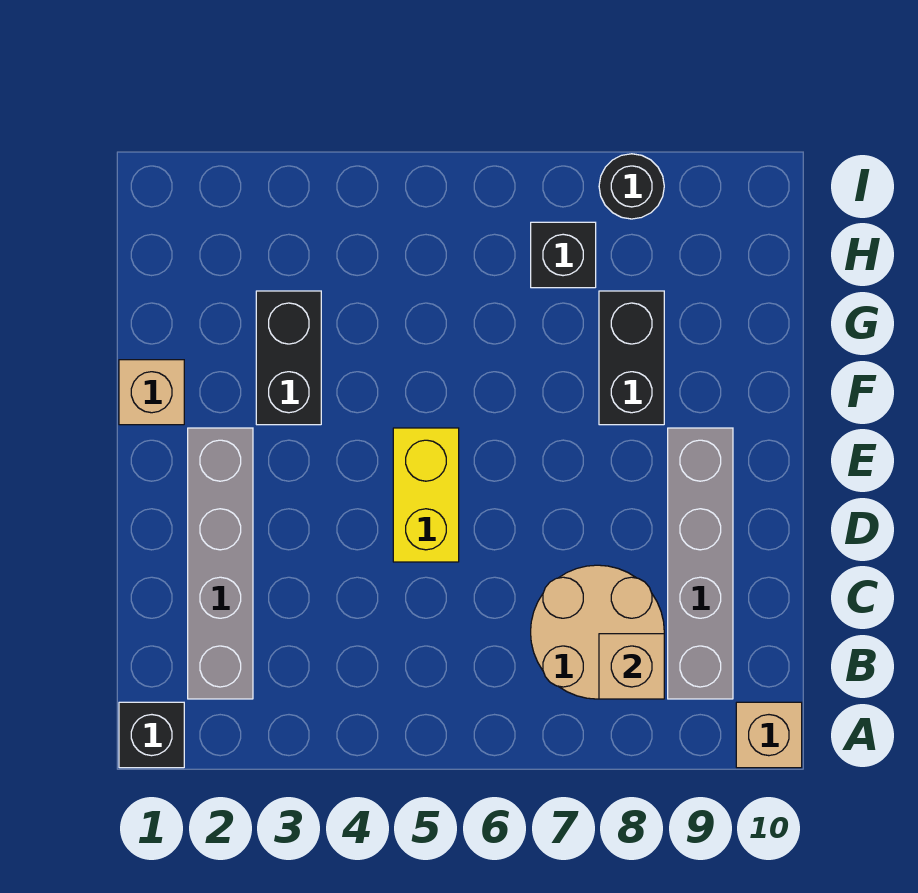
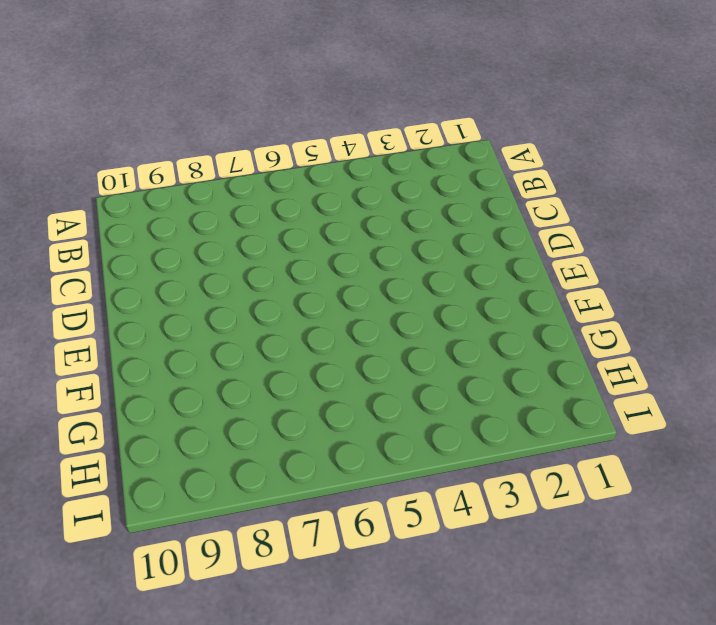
none -> black 1x1 brick [119,702,184,768]
none -> tan 1x1 brick [736,702,802,768]
none -> grey 1x4 brick [188,428,253,699]

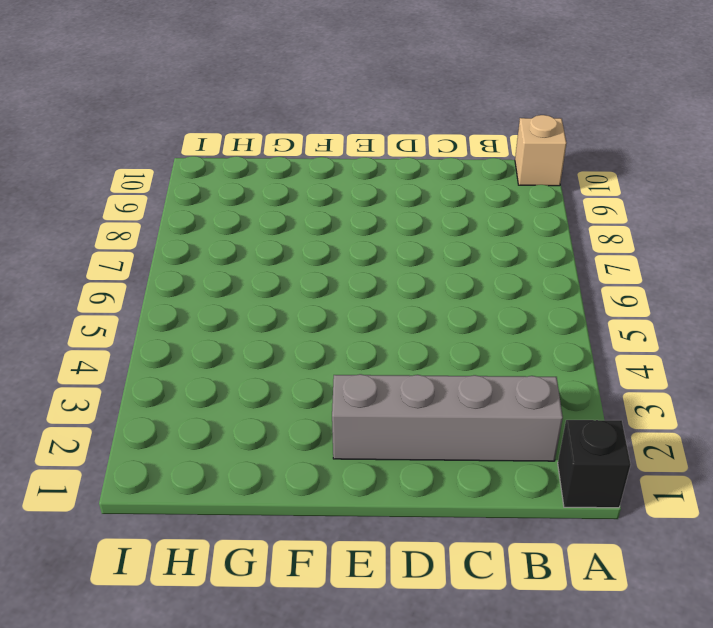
none -> tan 2x2 round brick [531,565,664,699]
none -> grey 1x4 brick [668,428,733,699]
none -> yellow 1x2 brick [393,428,459,562]

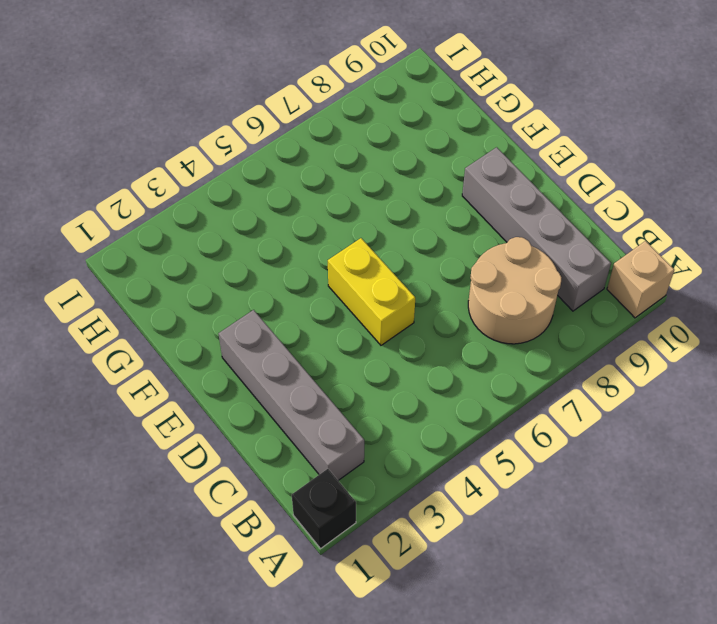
none -> tan 1x1 brick [119,360,184,425]
none -> black 1x2 brick [256,291,321,425]
none -> black 1x2 brick [599,291,664,425]

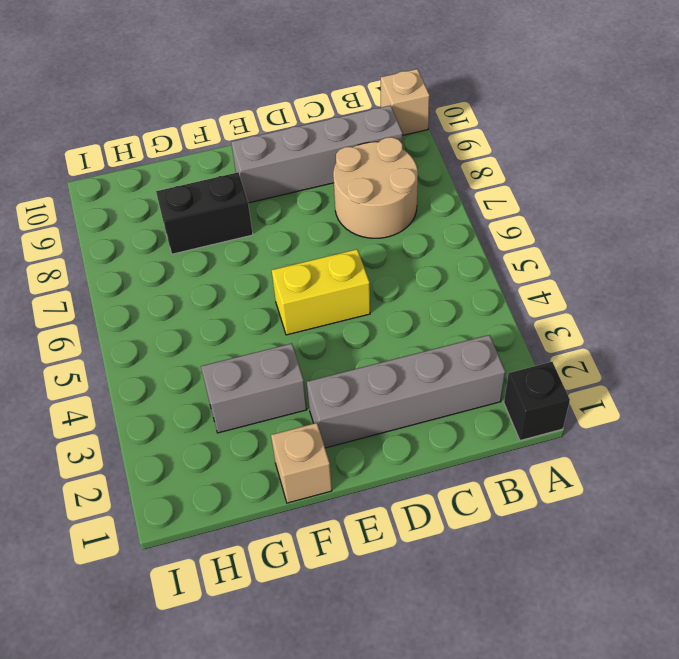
grey 1x2 brick [201,343,307,433] -> black 1x2 brick [256,291,321,425]
none -> black 1x1 brick [531,222,596,288]
none -> black 1x1 round brick [599,154,664,219]
none -> tan 1x1 brick [599,634,664,699]

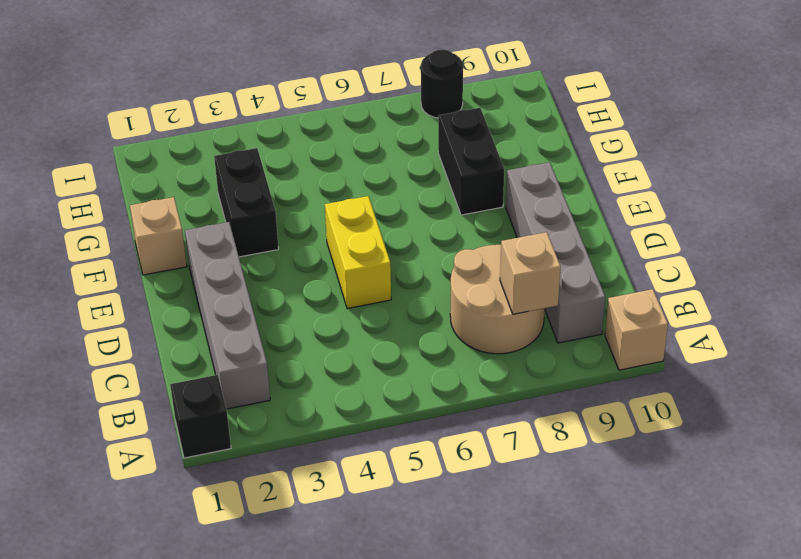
none -> black 1x1 brick [531,222,596,288]

